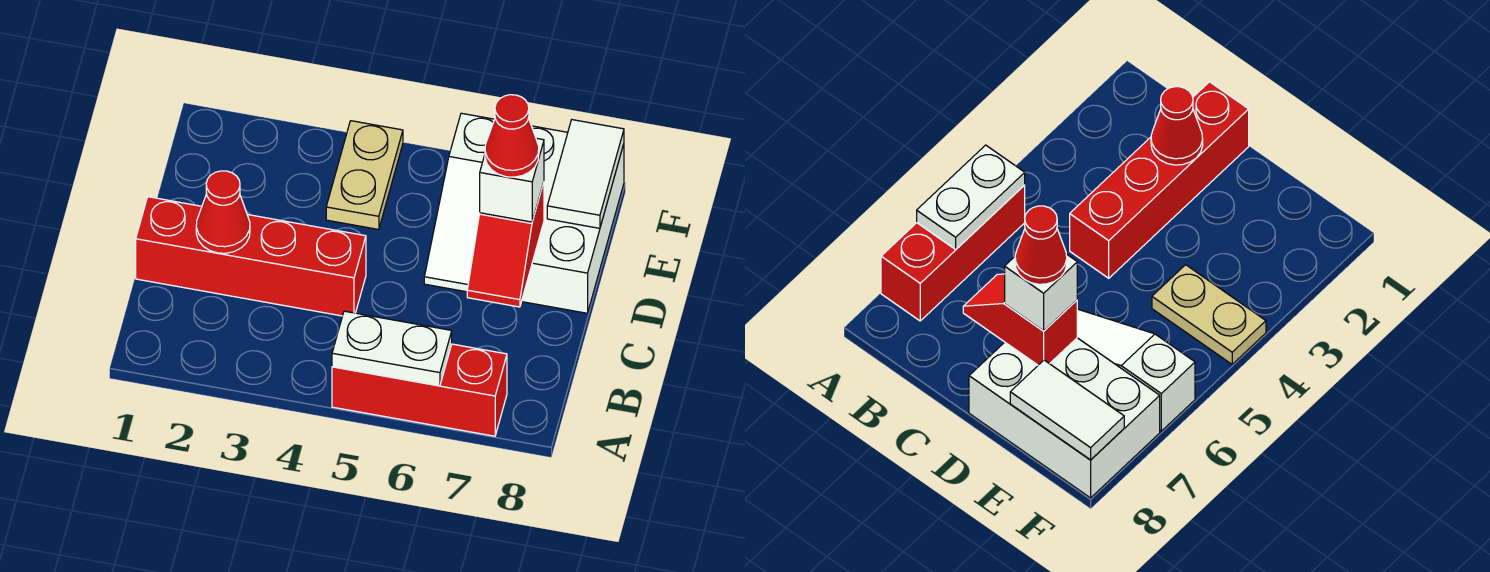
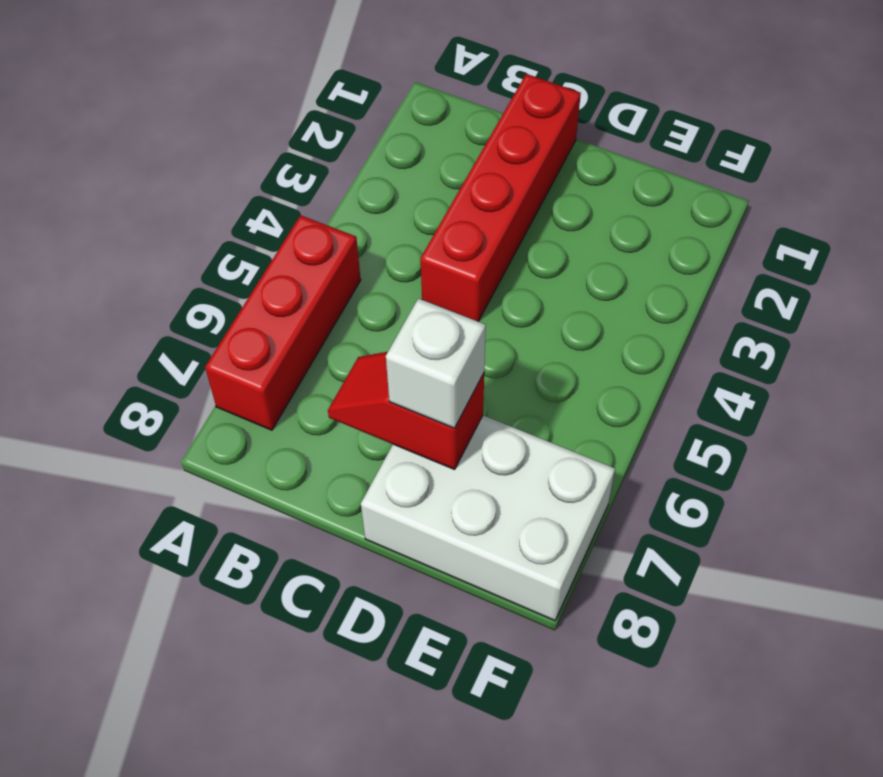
none -> white 1x3 slope [424,113,494,292]
none -> tan 1x2 plate [326,121,403,230]

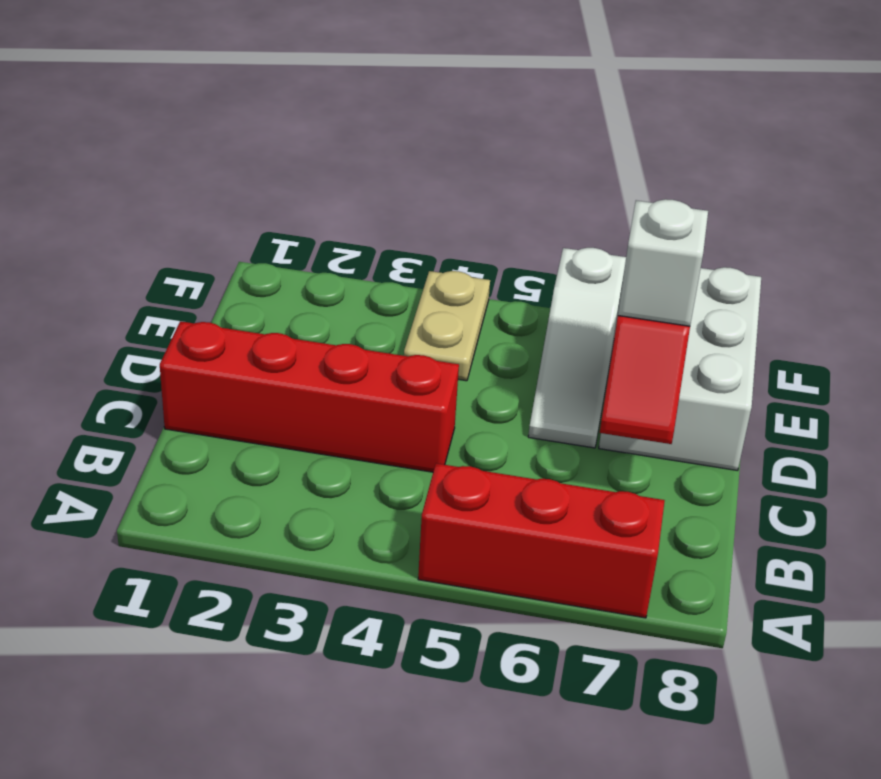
none -> white 1x2 plate [332,311,452,386]
none -> red 1x1 cone [196,171,250,253]

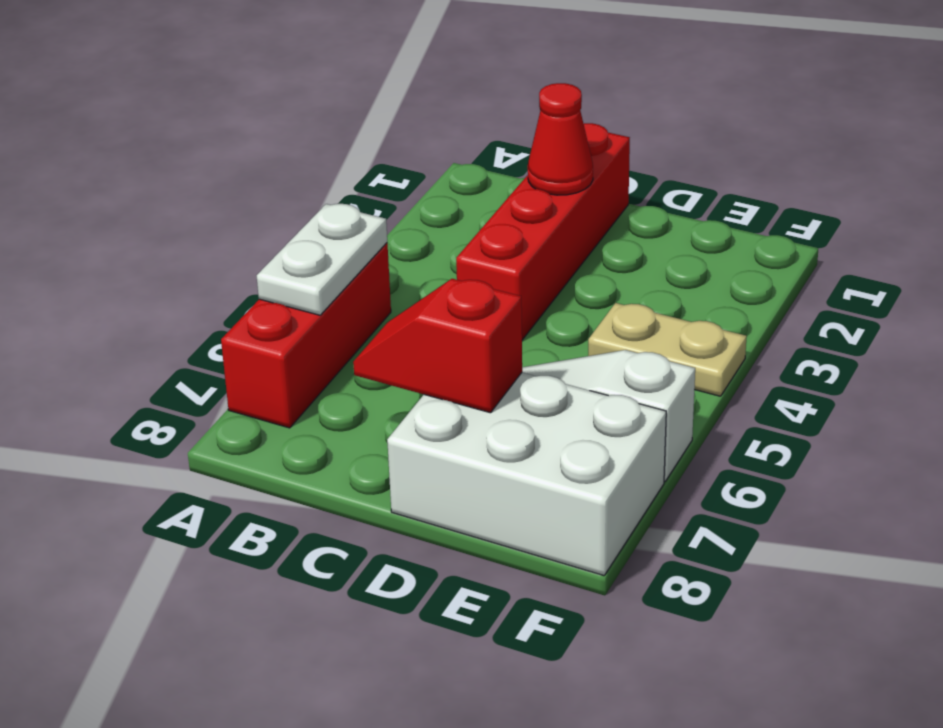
none -> white 1x2 tile [547,120,624,228]
none -> white 1x1 brick [480,138,544,222]

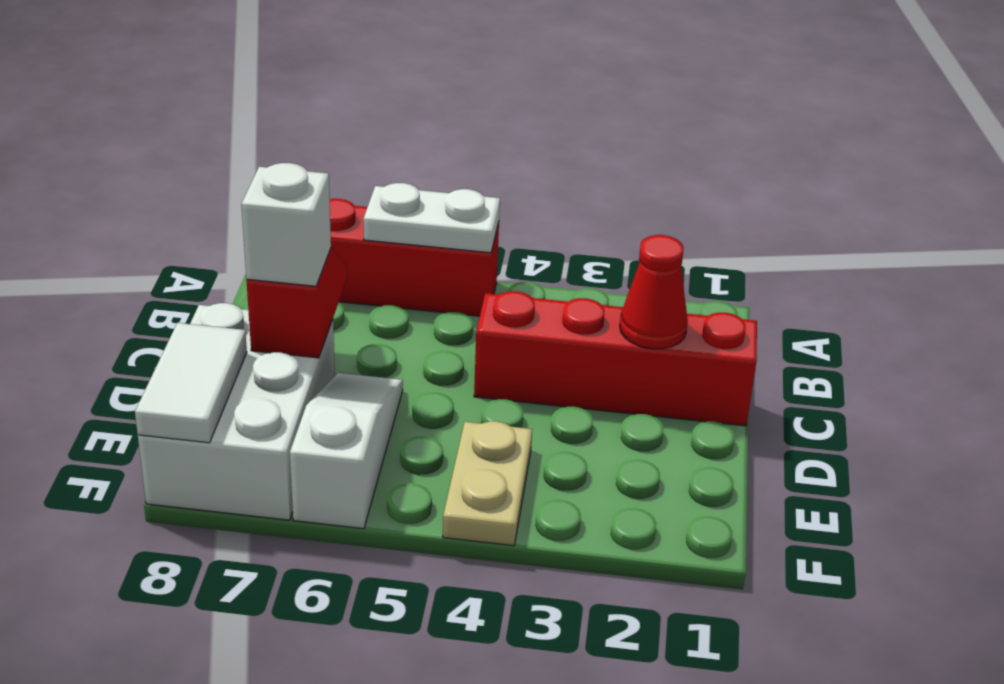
none -> red 1x1 cone [485,95,539,177]

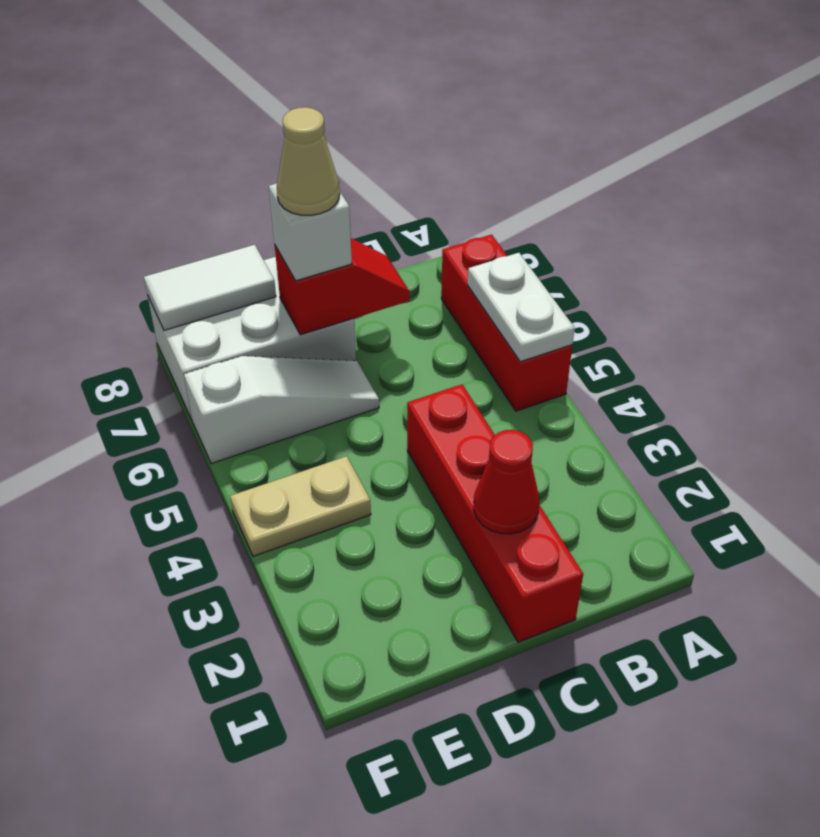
tan 1x1 cone [277,107,340,215] -> red 1x1 cone [485,95,539,177]

